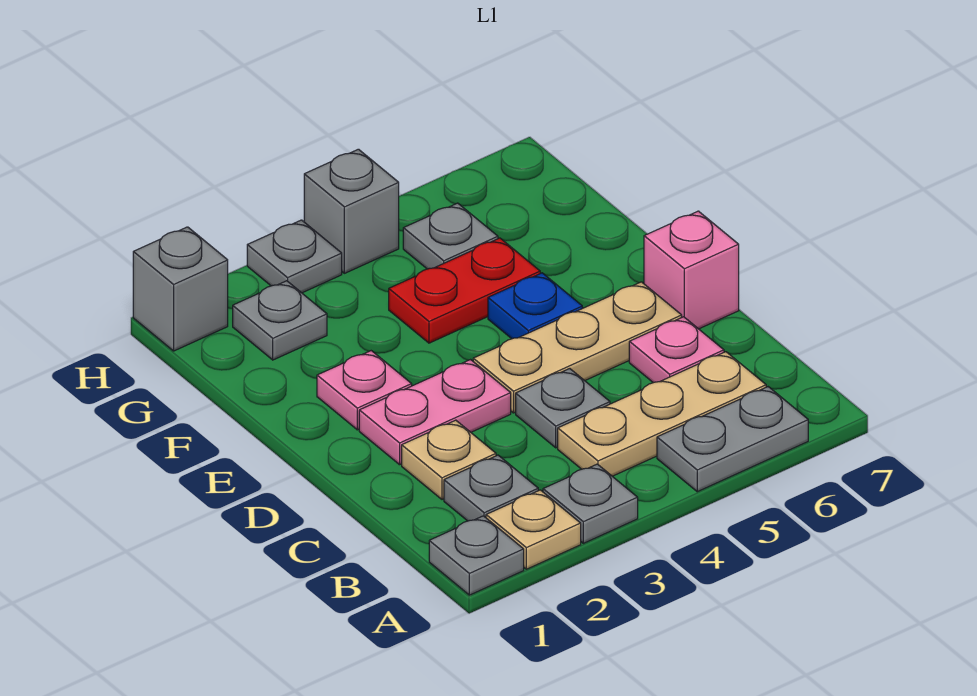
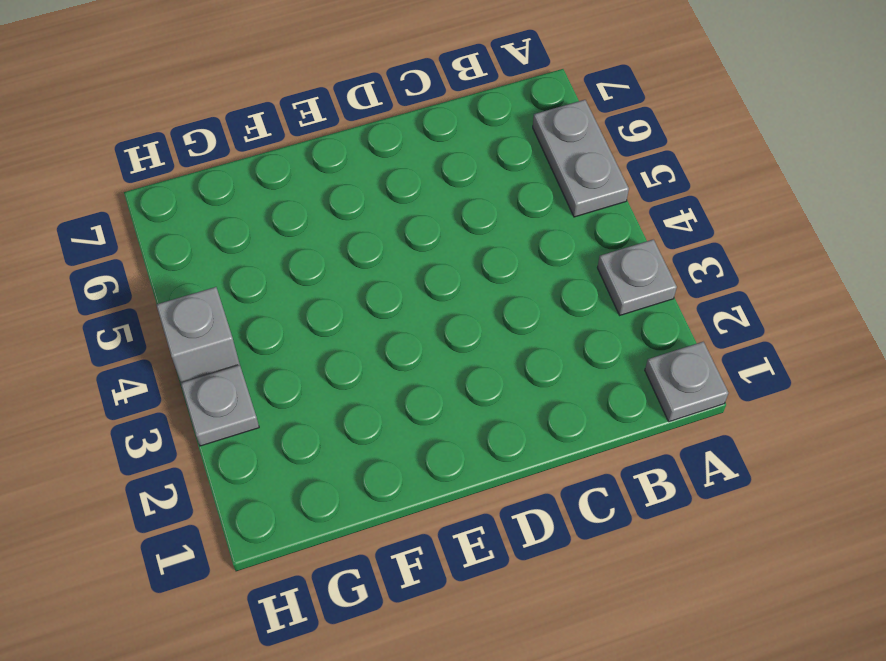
none -> tan 1x1 plate [486,490,581,569]
none -> grey 1x1 plate [444,455,538,521]
none -> tan 1x3 plate [558,352,766,476]

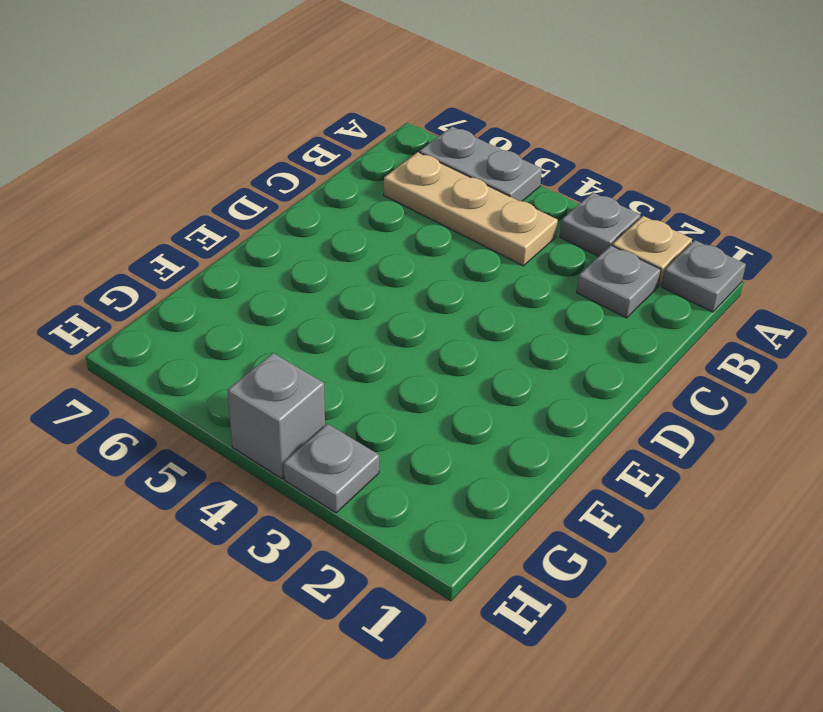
none -> tan 1x1 plate [402,420,496,499]
none -> grey 1x1 plate [516,369,610,448]
none -> pink 1x1 plate [629,317,724,383]

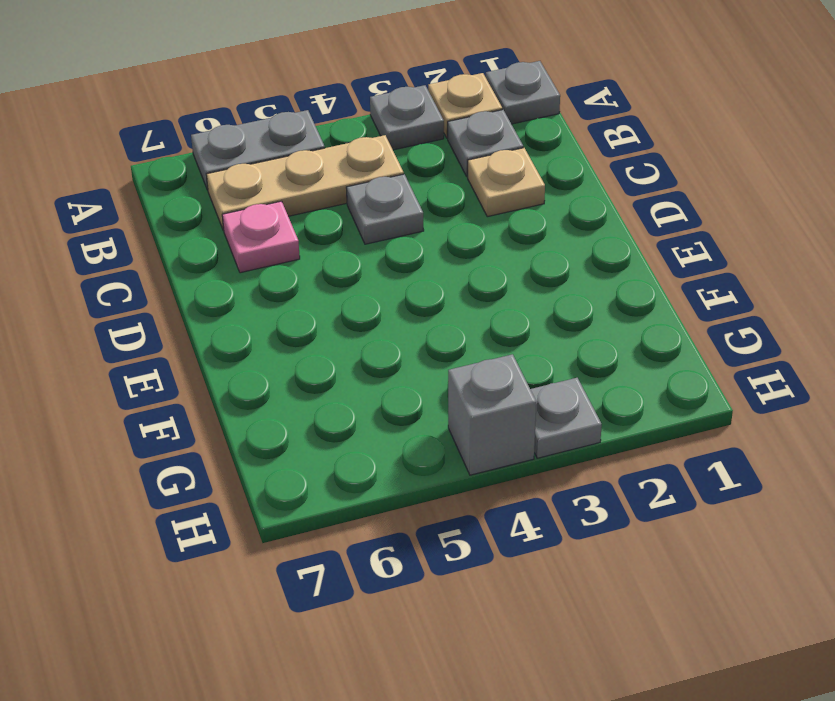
none -> pink 1x2 plate [359,360,511,465]
none -> tan 1x3 plate [473,282,682,413]
none -> pink 1x1 brick [644,211,739,329]

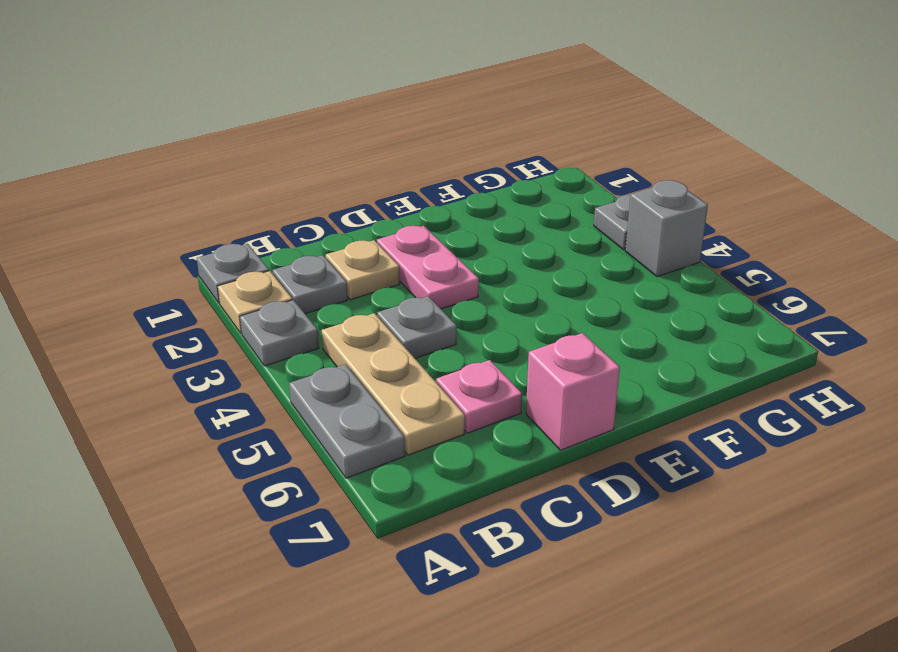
none -> tan 1x3 plate [473,282,682,413]
none -> pink 1x1 plate [317,351,412,430]
none -> blue 1x1 plate [488,273,582,339]

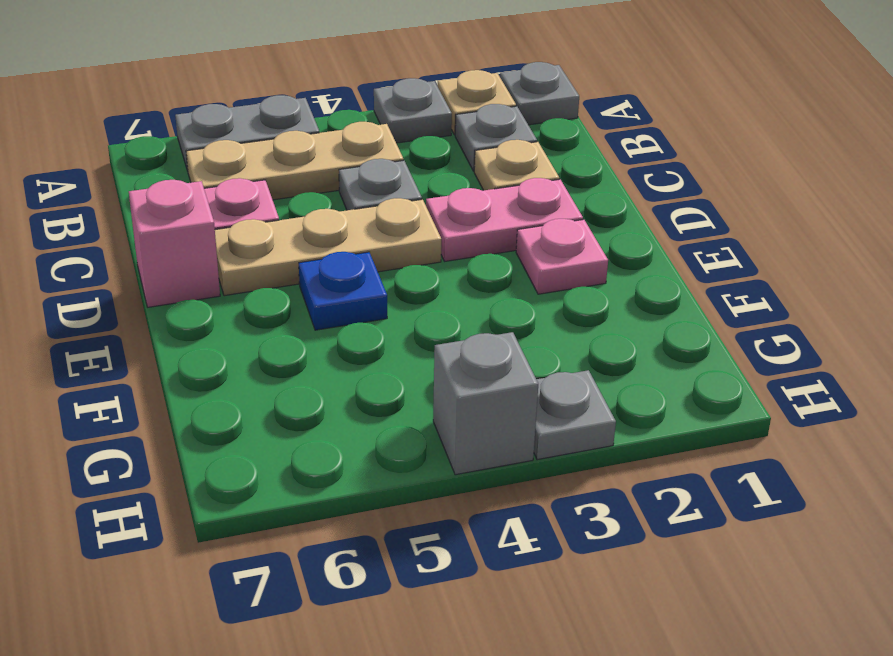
none -> red 1x2 plate [389,238,540,343]
none -> grey 1x1 plate [233,281,327,360]
none -> grey 1x1 plate [403,203,498,269]

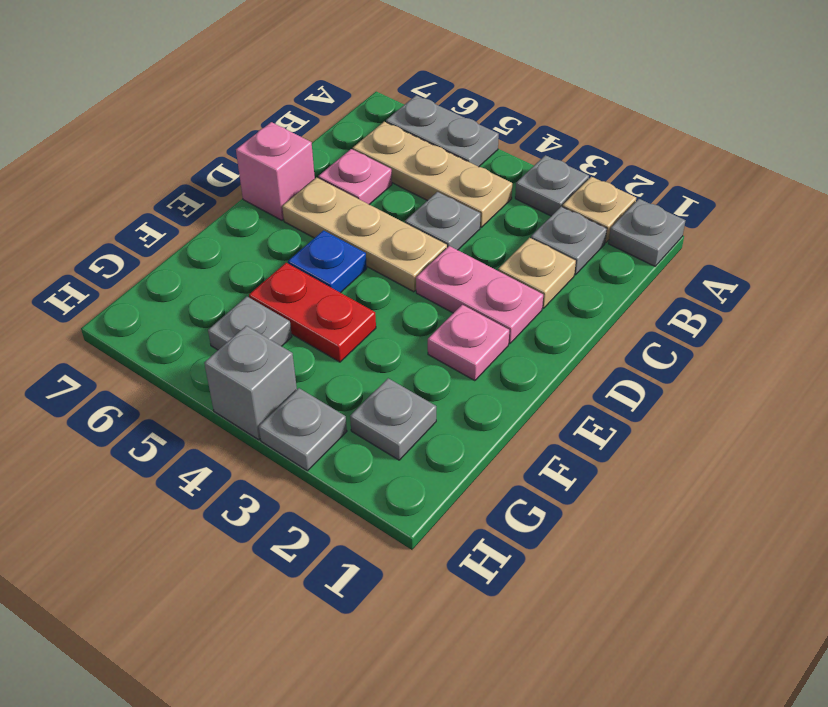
none -> grey 1x1 brick [133,227,228,351]

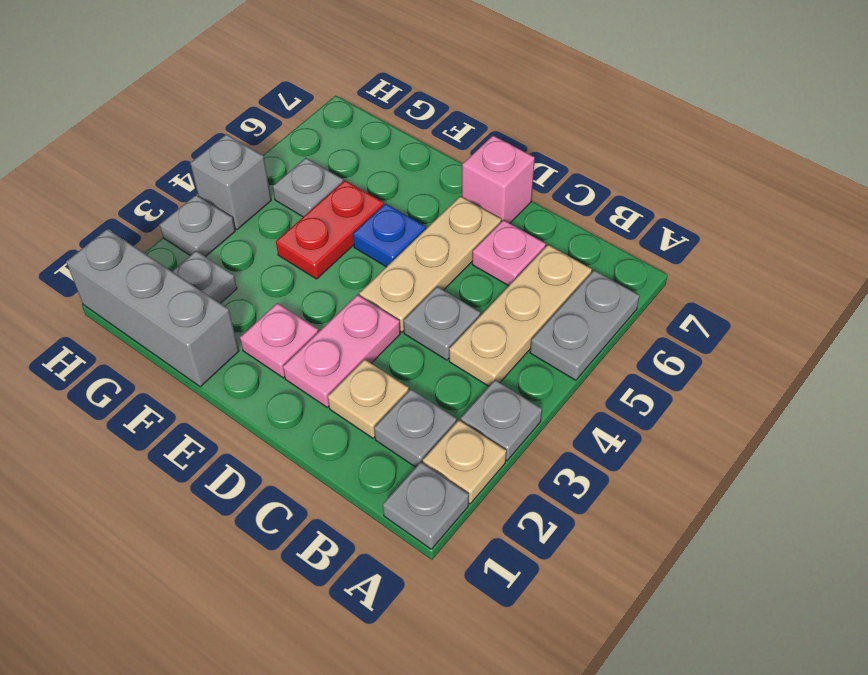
grey 1x3 brick [66,229,239,387] -> grey 1x1 brick [133,227,228,351]

